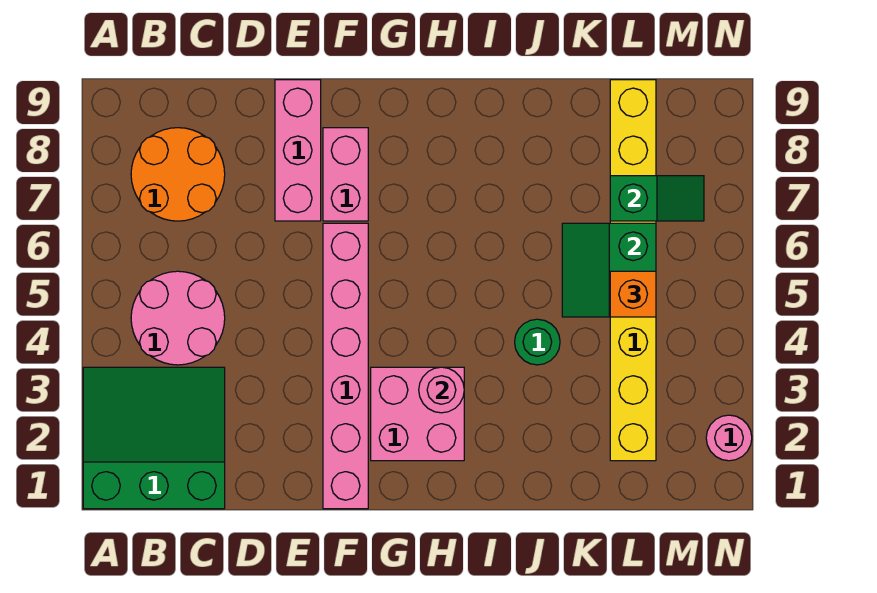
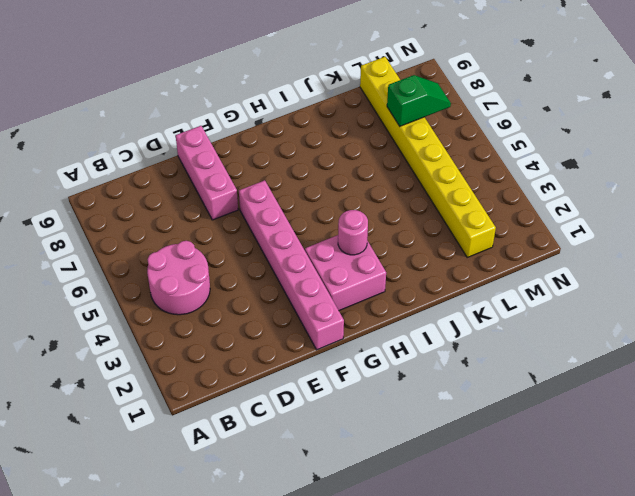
none -> green 3x3 slope [83,367,225,509]
none -> orange 2x2 round brick [131,128,225,221]
none -> pink 1x2 brick [323,128,368,221]

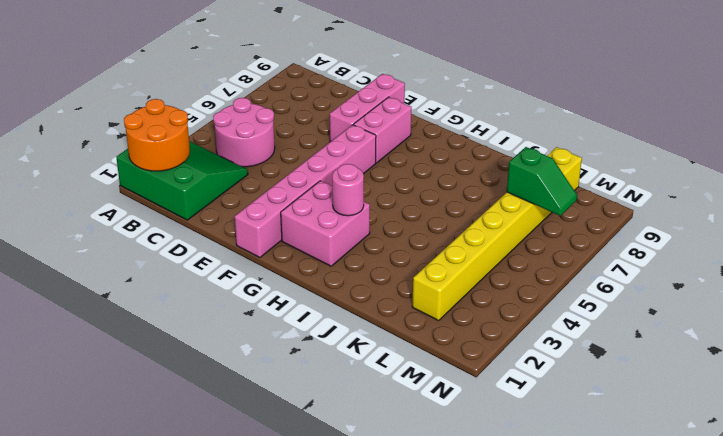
orange 2x2 round brick [124,99,190,171] -> orange 2x2 round brick moved to [131,128,225,221]
none -> green 1x1 round brick [515,319,560,365]
none -> pink 1x1 round brick [706,415,752,461]
none -> green 2x2 slope [562,223,656,317]

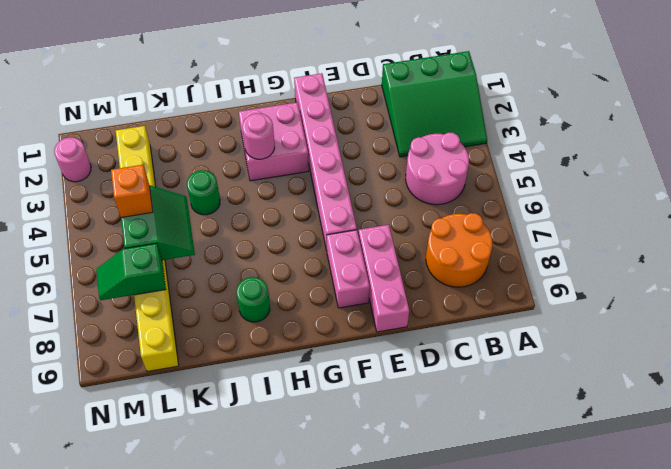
green 1x1 round brick [236,277,270,322] -> none

